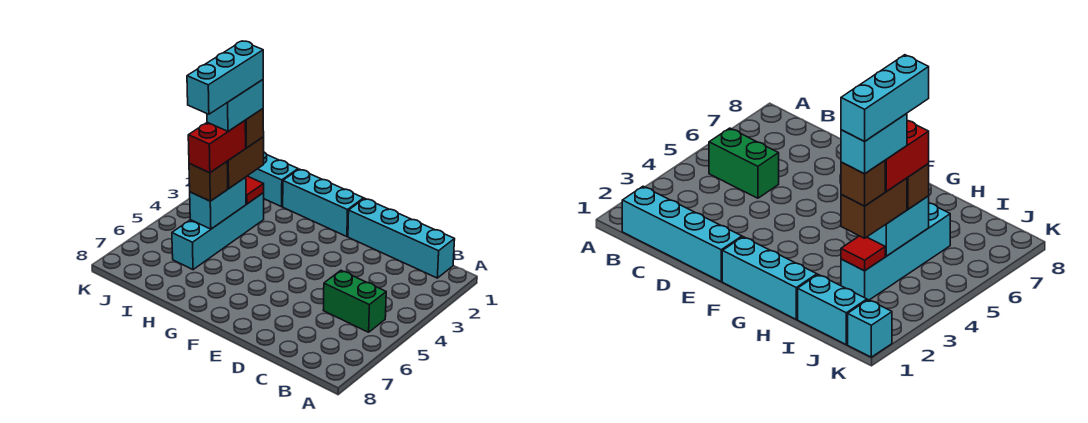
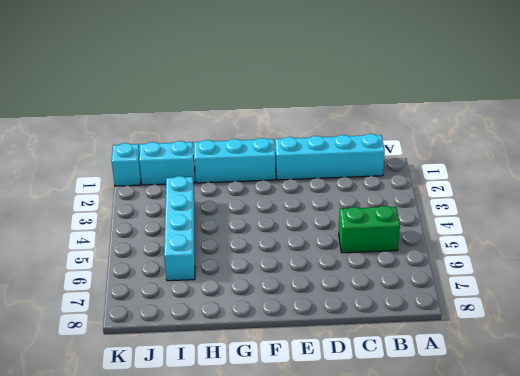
none -> red 1x1 tile [246,176,264,204]
none -> cyan 1x2 brick [190,177,246,229]
none -> brown 1x2 brick [227,137,264,188]

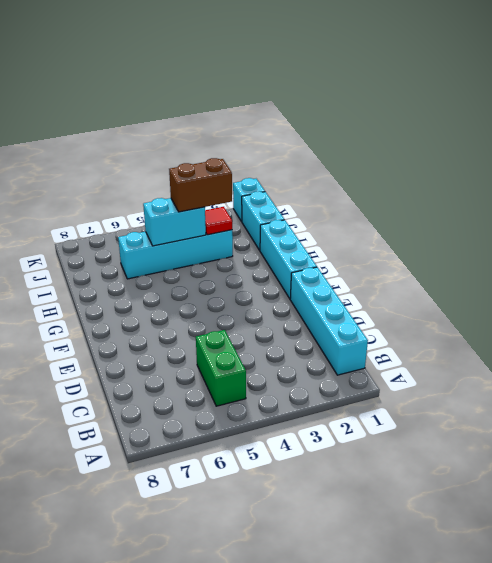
none -> brown 1x1 brick [189,162,228,201]
none -> brown 1x1 brick [245,109,264,148]
none -> red 1x2 brick [188,121,246,173]

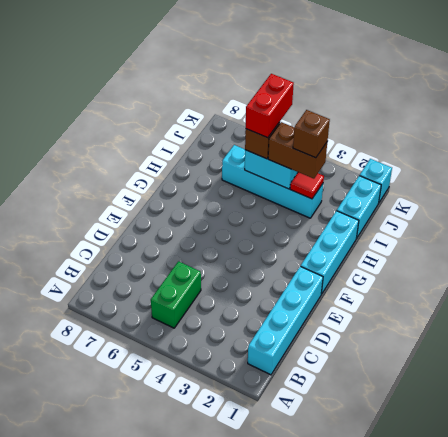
red 1x2 brick [246,74,294,138] -> red 1x2 brick turned to [188,121,246,173]
none -> cyan 1x2 brick [207,80,263,131]
none -> cyan 1x3 brick [187,41,263,114]

